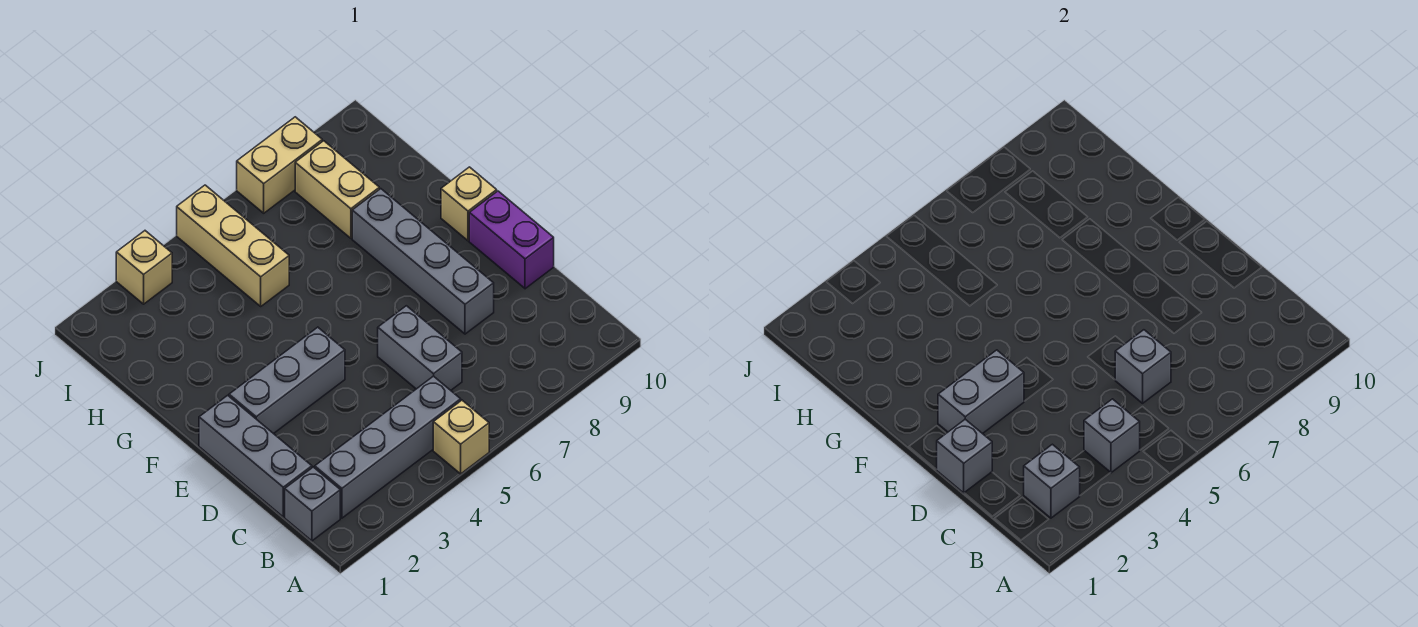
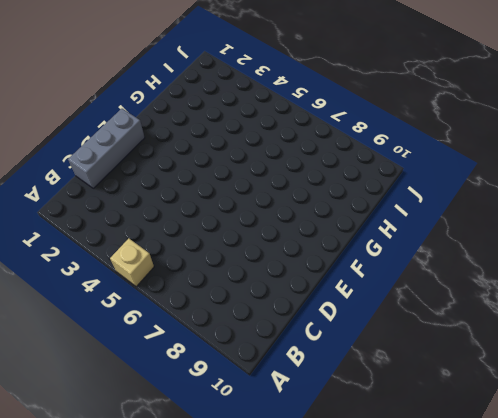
none -> grey 1x1 brick [285,467,340,541]
none -> grey 1x4 brick [315,376,461,518]
none -> grey 1x2 brick [378,306,462,390]

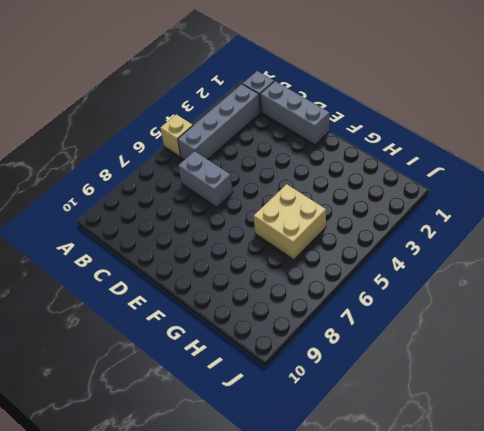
tan 2x2 brick [254,184,326,260] -> tan 1x3 brick [177,185,289,306]
none -> grey 1x4 brick [352,189,494,334]
none -> purple 1x2 brick [469,191,554,289]
none -> grey 1x3 brick [229,327,345,434]

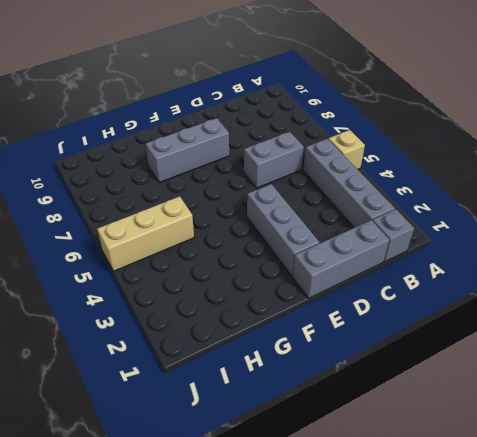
grey 1x3 brick [145,118,229,183] -> grey 1x4 brick [352,189,494,334]
none -> purple 1x2 brick [469,191,554,289]
none -> tan 1x1 brick [441,167,497,241]
none -> tan 1x2 brick [295,141,379,238]

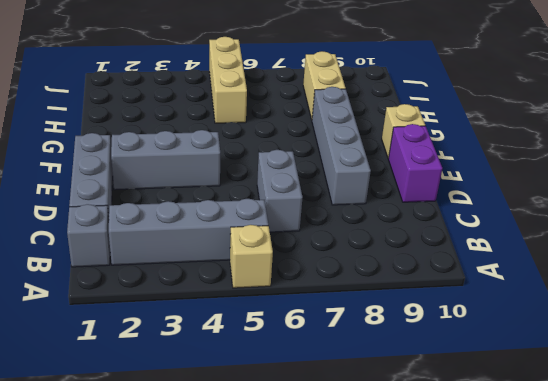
none -> tan 1x1 brick [116,231,172,304]
none -> tan 1x2 brick [237,117,322,213]
none -> grey 1x1 brick [1024,444,1080,518]

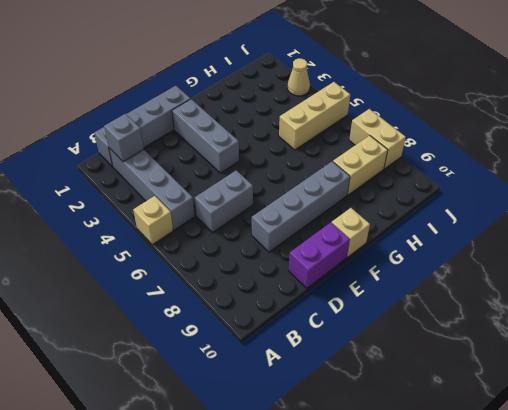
tan 1x1 cone [287,58,310,96] -> tan 1x1 brick [116,231,172,304]
none -> grey 1x1 brick [1084,399,1140,473]
none -> grey 1x1 brick [1115,330,1171,403]
none -> grey 1x1 brick [936,419,992,493]

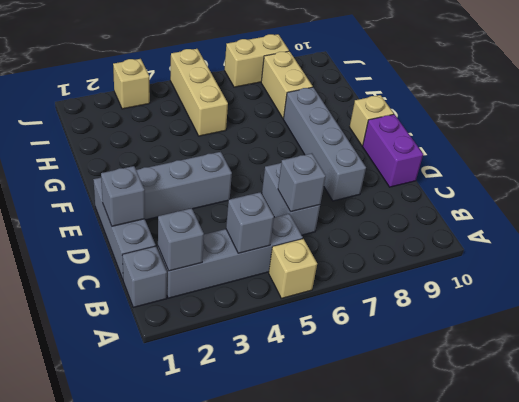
none -> grey 1x2 brick [938,350,1024,434]

